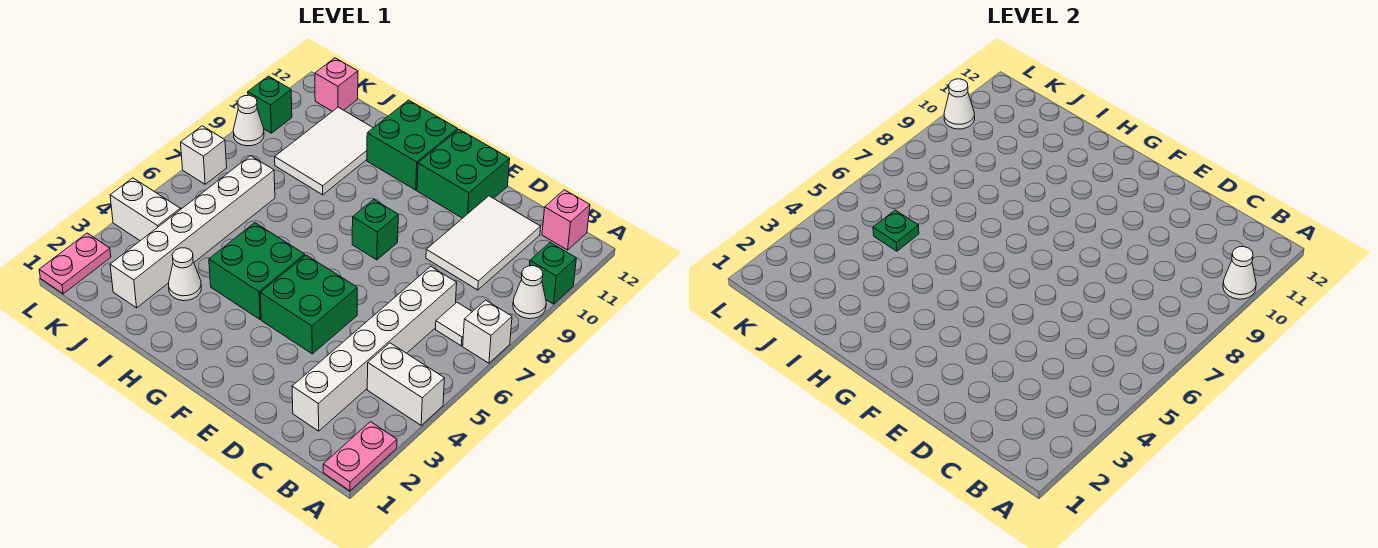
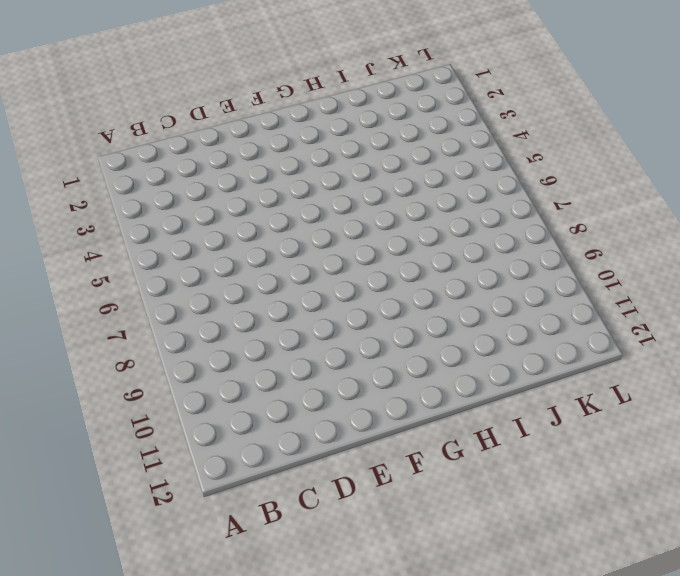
none -> pink 1x2 plate [323,422,397,491]
none -> white 1x2 brick [367,343,445,425]
none -> white 1x1 brick [463,300,512,363]

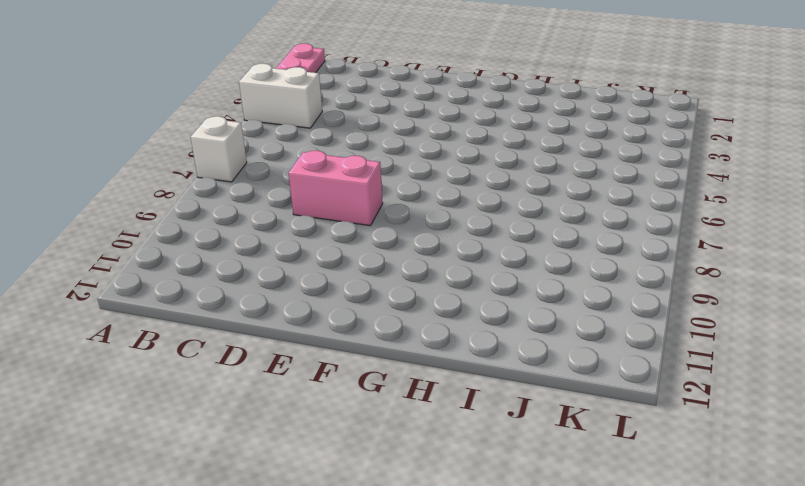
pink 1x2 brick [289,151,383,226] -> none
none -> white 1x1 cone [513,266,546,319]
none -> green 1x1 brick [529,243,576,304]
none -> white 1x1 tile [436,302,472,346]

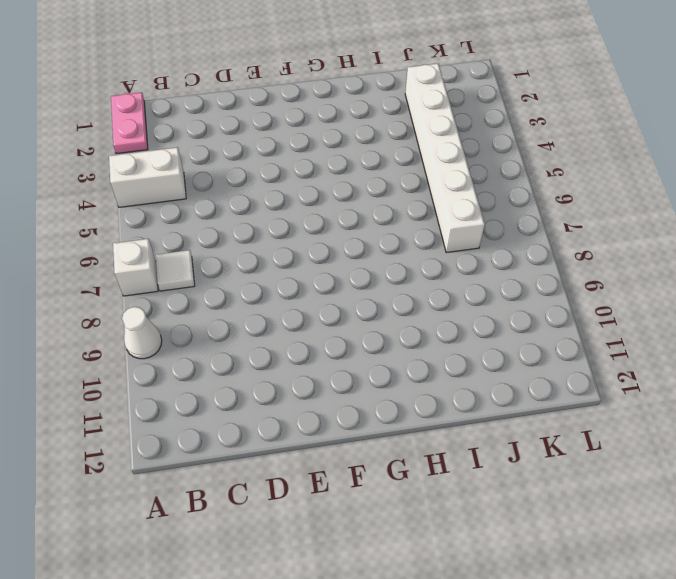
none -> green 1x1 brick [529,243,576,304]
none -> pink 1x1 brick [542,190,590,250]
none -> white 1x6 brick [292,267,457,431]

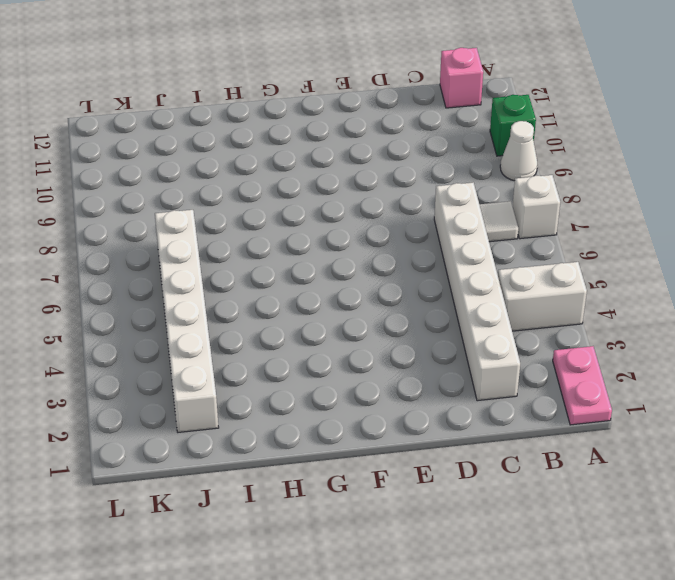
none -> white 2x3 tile [426,196,541,290]
none -> green 2x2 brick [260,255,357,354]
none -> green 2x2 brick [417,129,510,218]

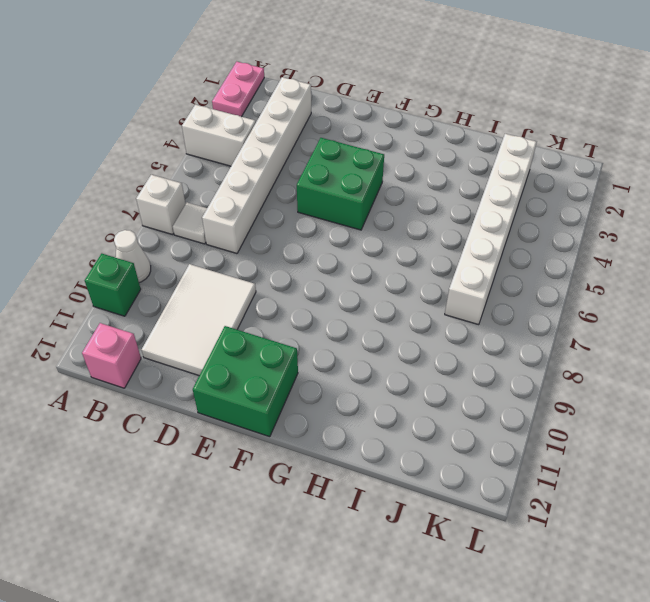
none -> green 1x1 brick [352,199,398,260]
none -> green 2x2 brick [209,223,305,319]
none -> green 2x2 brick [367,100,458,190]

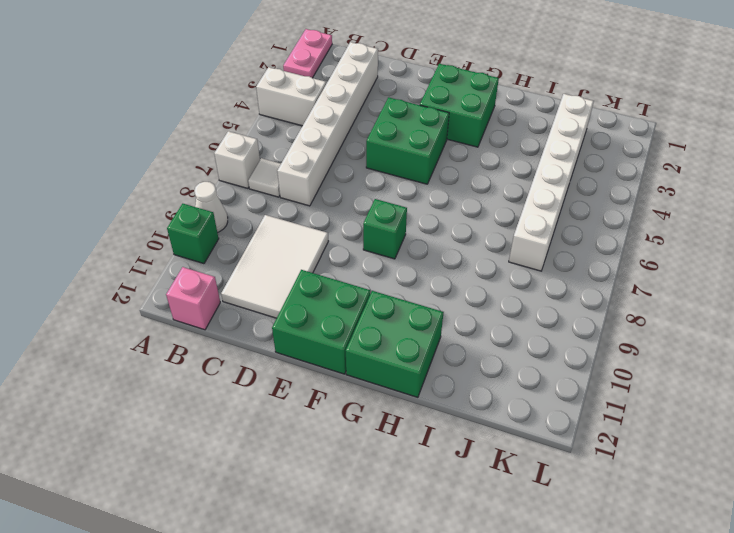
green 2x2 brick [420,64,499,147] -> green 2x2 brick moved to [209,223,305,319]
none -> white 1x1 cone [169,248,201,301]
none -> white 2x3 tile [275,107,373,195]
none -> white 1x2 brick [110,178,180,241]

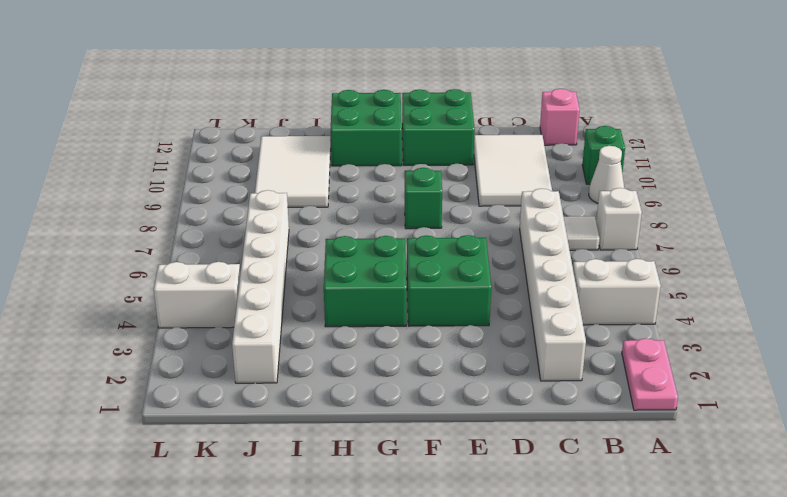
none -> white 1x1 cone [169,248,201,301]
none -> pink 1x1 brick [315,58,358,111]
none -> pink 1x2 plate [39,233,111,294]

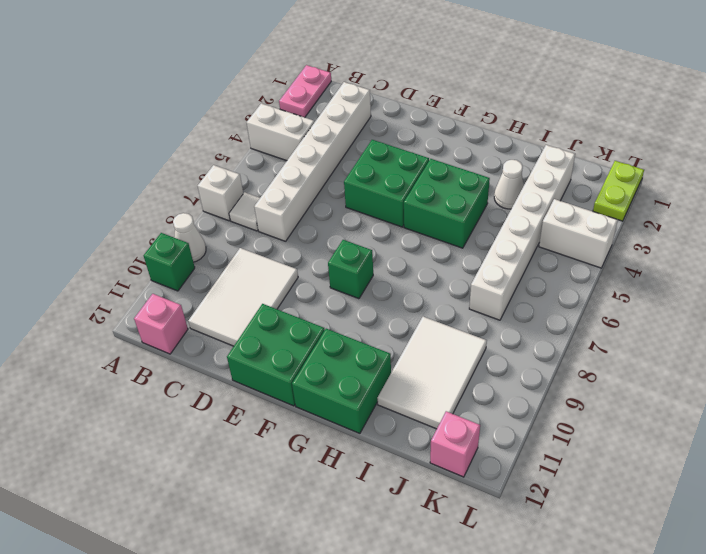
lime 1x2 plate [593,161,644,221] -> pink 1x2 plate [39,233,111,294]
none -> white 1x1 brick [181,126,227,184]
none -> white 1x1 cone [233,95,264,146]
none -> green 1x1 brick [248,76,292,133]

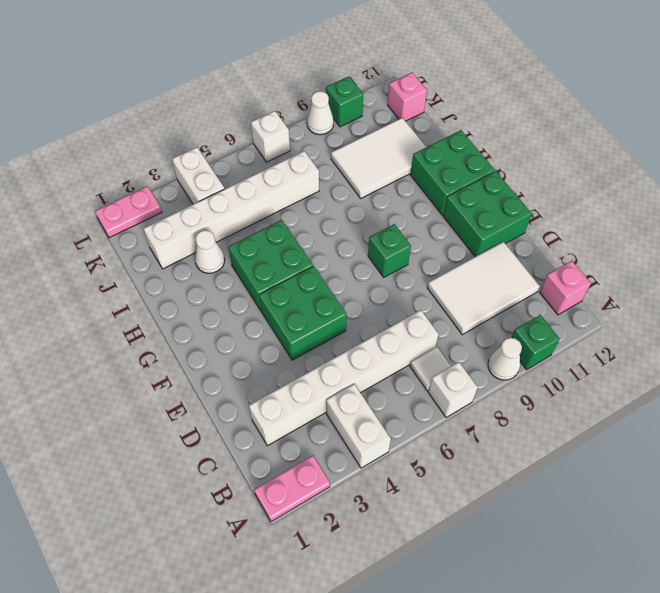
none -> white 1x1 cone [1223,247,1256,299]
none -> green 1x1 plate [873,210,919,251]
none -> white 1x1 cone [944,79,975,129]

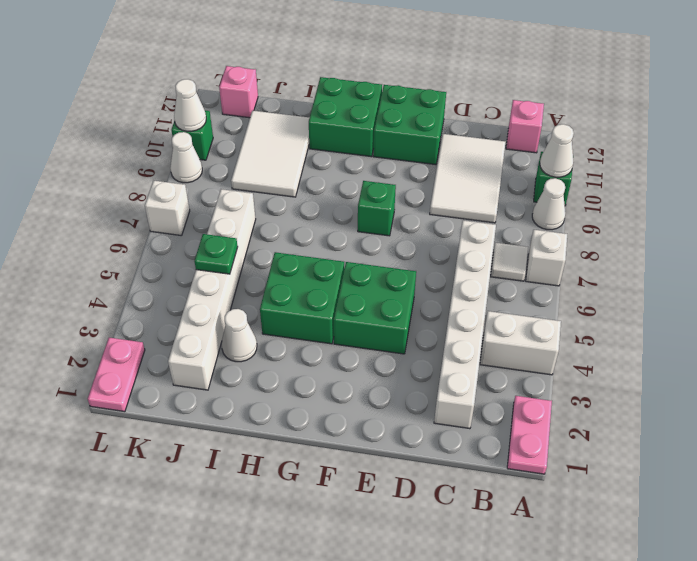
none -> white 1x2 brick [110,178,180,241]

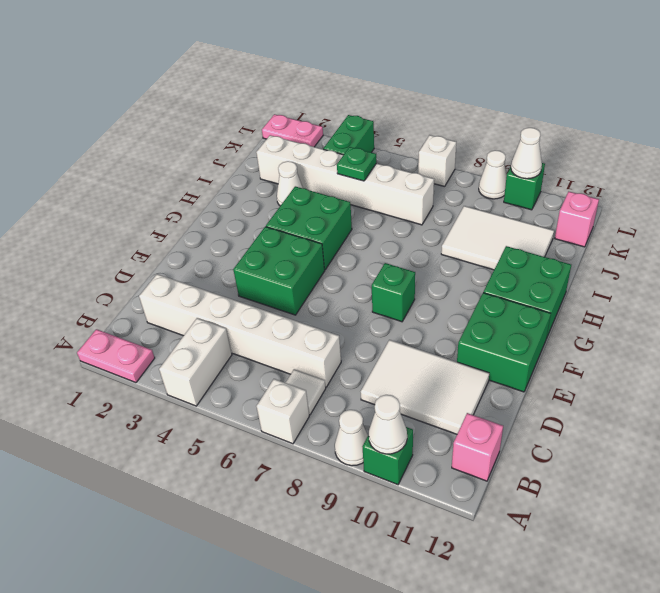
green 1x2 brick [323,115,374,155] -> white 1x2 brick [110,178,180,241]

